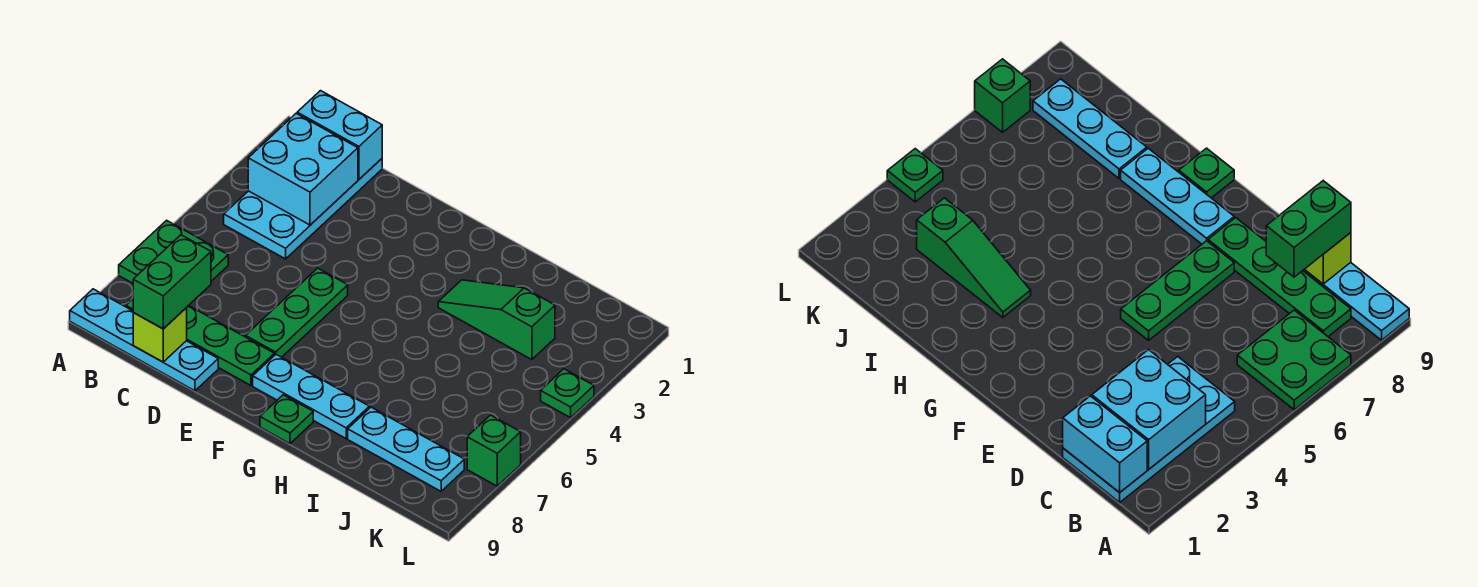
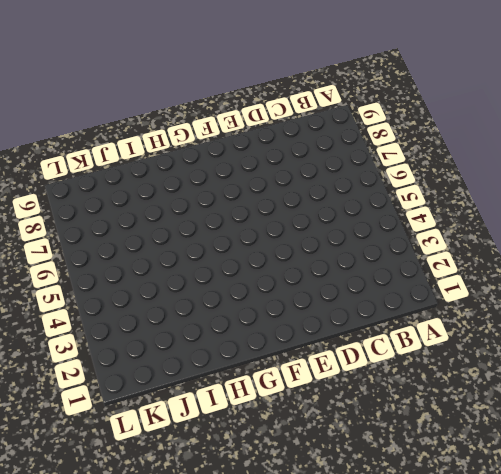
none -> green 2x2 plate [119,220,228,283]
none -> cyan 1x4 plate [70,289,218,391]
none -> cyan 2x4 plate [224,159,382,259]

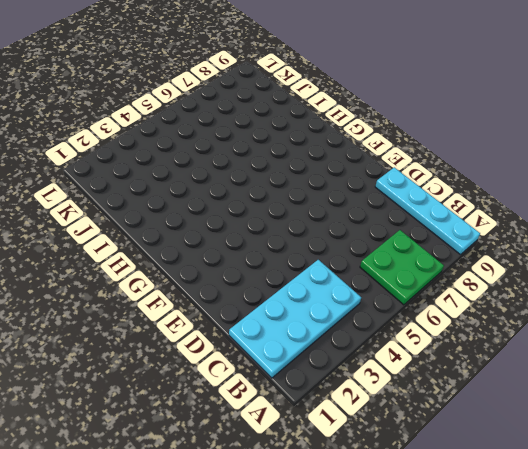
none -> green 1x4 plate [126,299,274,385]
none -> green 1x3 plate [245,268,348,357]
none -> cyan 1x3 plate [253,354,369,438]

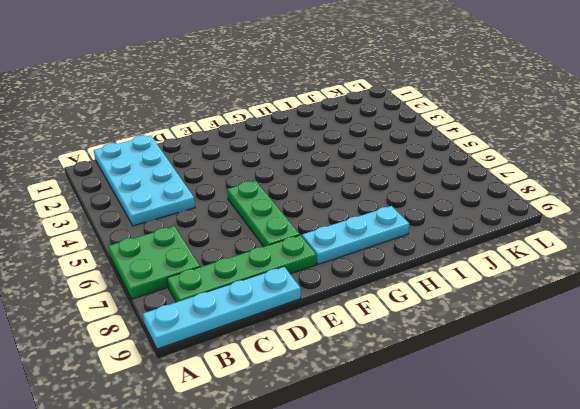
none -> green 1x1 plate [260,395,313,444]
none -> green 1x3 slope [438,280,555,360]
none -> cyan 1x3 plate [348,407,464,491]

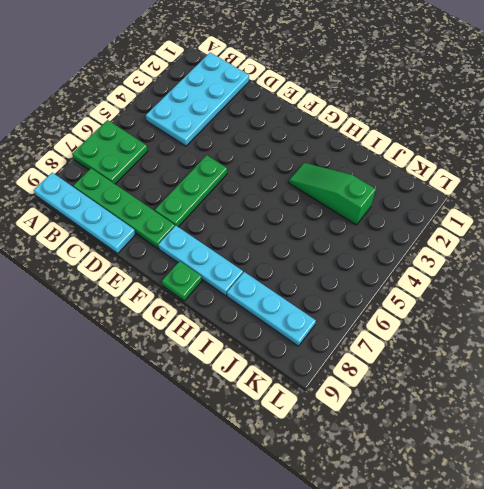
none -> green 1x1 plate [541,369,594,418]
none -> green 1x1 brick [467,415,521,486]
none -> cyan 1x2 brick [297,91,382,179]

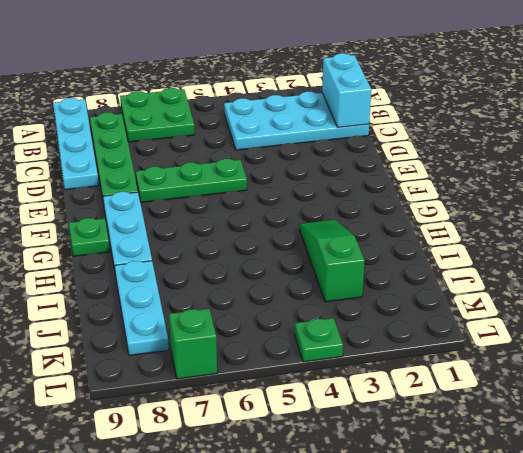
none -> cyan 2x2 brick [248,114,358,225]
none -> lime 1x1 brick [133,308,187,362]
none -> green 1x2 brick [133,235,211,329]

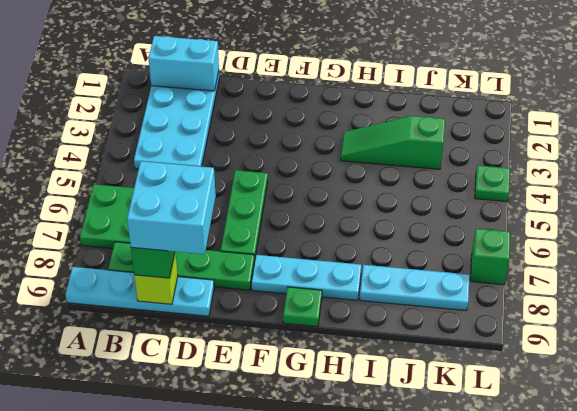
cyan 2x2 brick [127,161,216,254] -> cyan 2x2 brick moved to [248,114,358,225]

